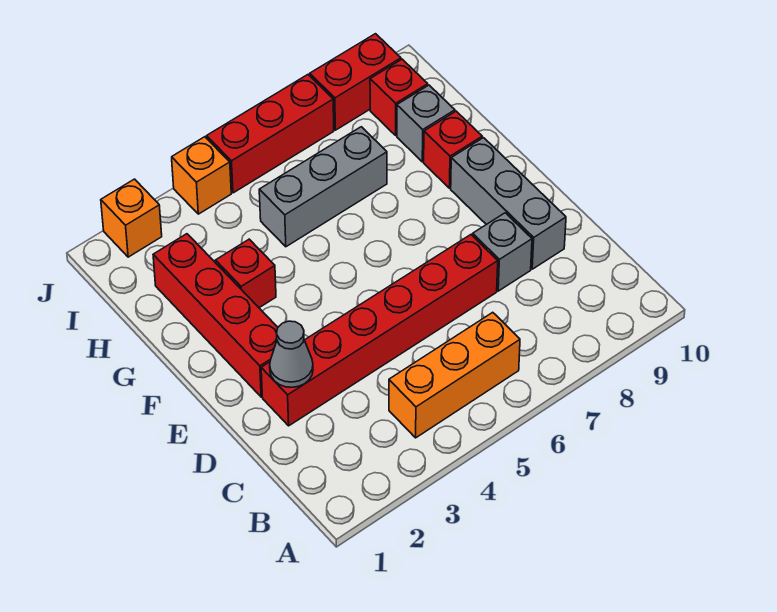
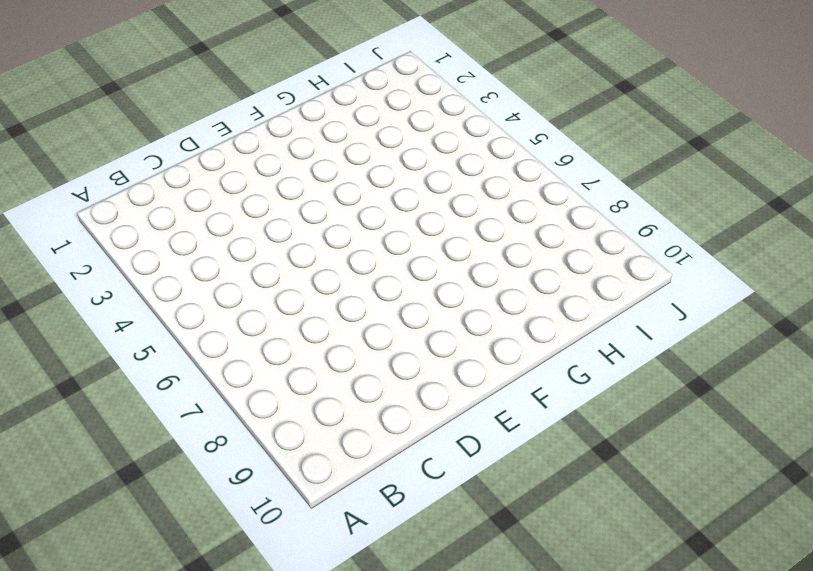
none -> orange 1x3 brick [389,312,520,438]
none -> red 1x6 brick [261,235,498,426]
none -> grey 1x1 brick [473,213,532,291]

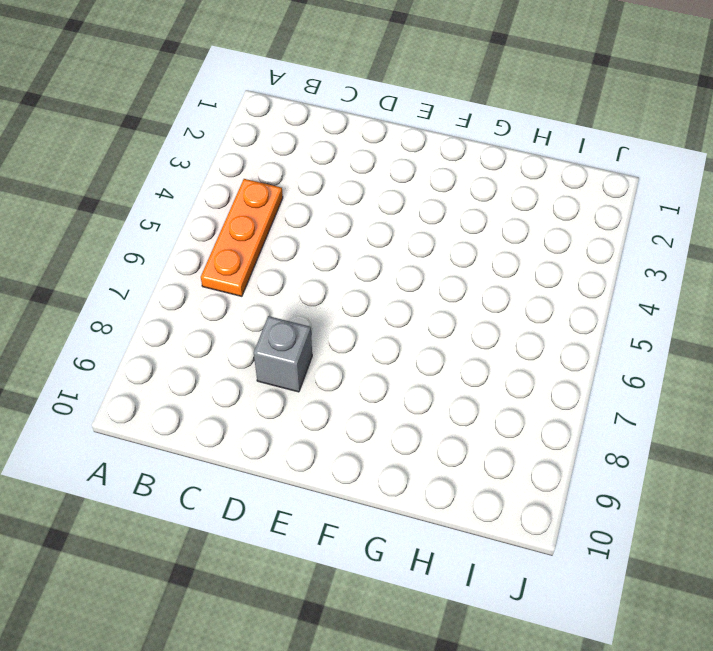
orange 1x3 plate [201,179,283,296] -> orange 1x3 brick [389,312,520,438]
none -> red 1x6 brick [261,235,498,426]
none -> grey 1x3 brick [451,138,566,269]
none -> red 1x4 brick [153,234,278,397]

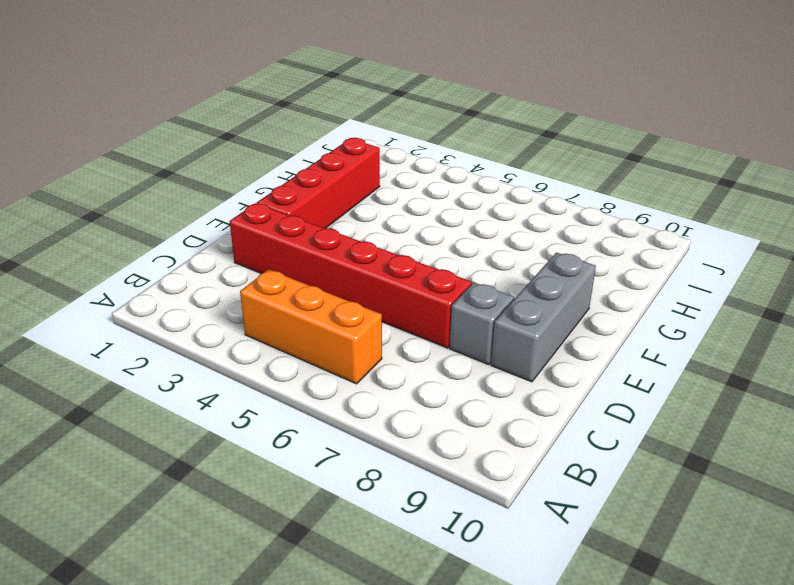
none -> red 1x1 brick [216,239,276,308]
none -> red 1x1 brick [424,111,482,188]
none -> grey 1x3 brick [259,127,387,247]

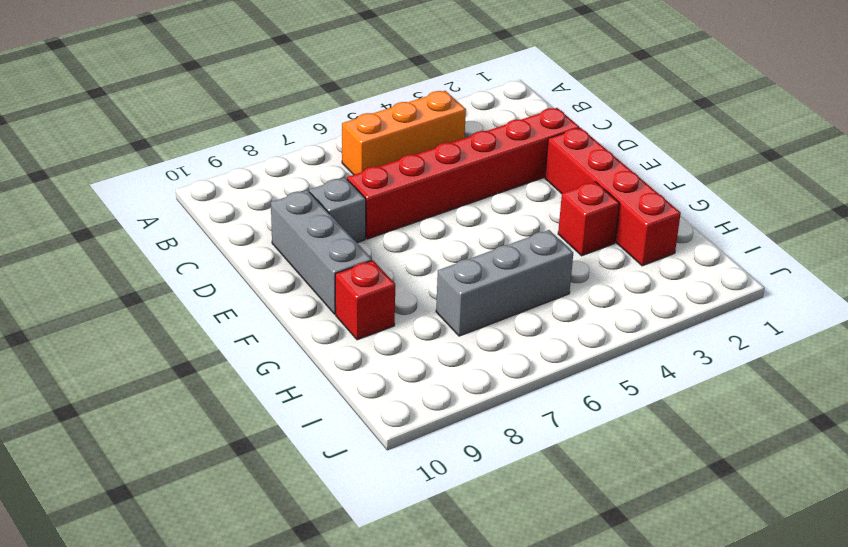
none -> grey 1x1 brick [397,85,455,162]
none -> red 1x1 brick [370,59,428,135]
none -> orange 1x1 brick [101,179,162,257]

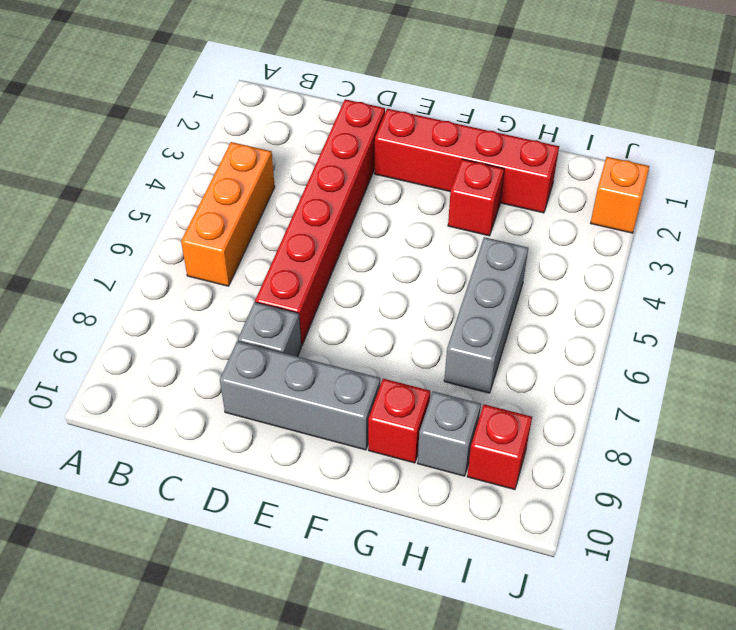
none -> orange 1x1 brick [172,137,231,214]
none -> red 1x3 brick [207,75,334,193]
none -> red 1x2 brick [310,34,401,130]

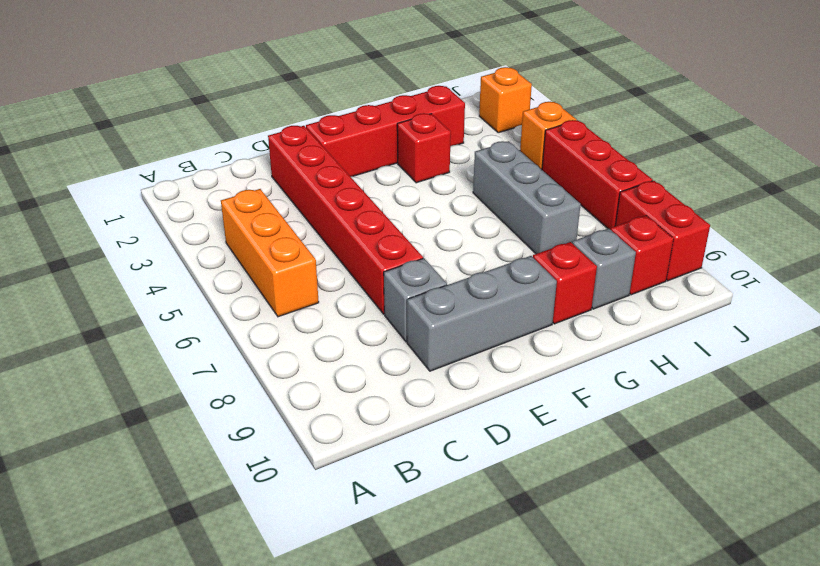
none -> grey 1x1 cone [270,321,313,387]

